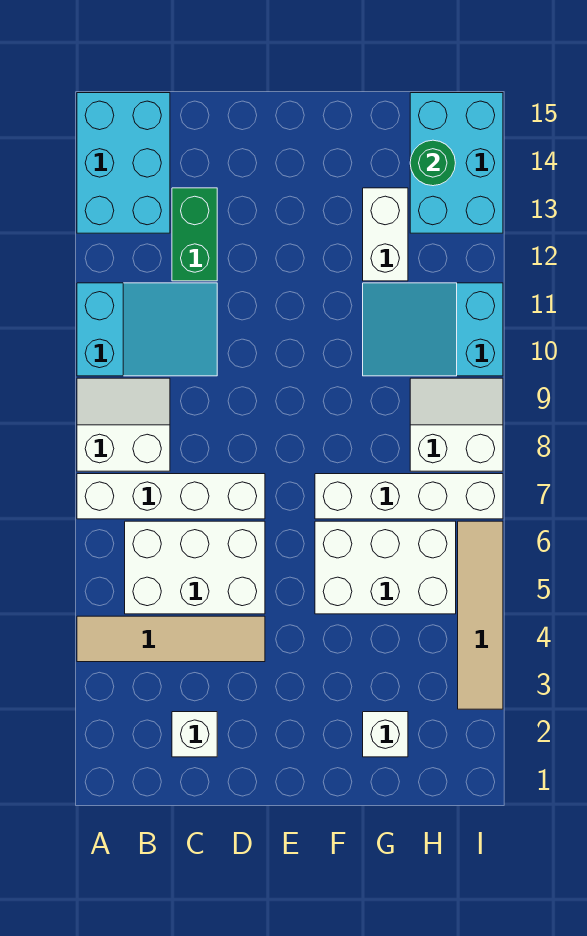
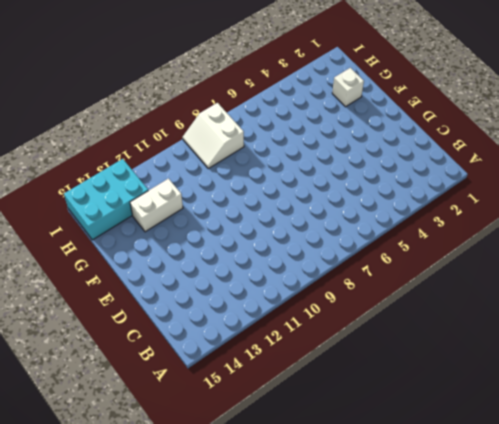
none -> tan 1x4 tile [77,616,265,662]
none -> white 1x4 brick [77,474,265,519]
none -> white 2x2 slope [77,378,170,471]

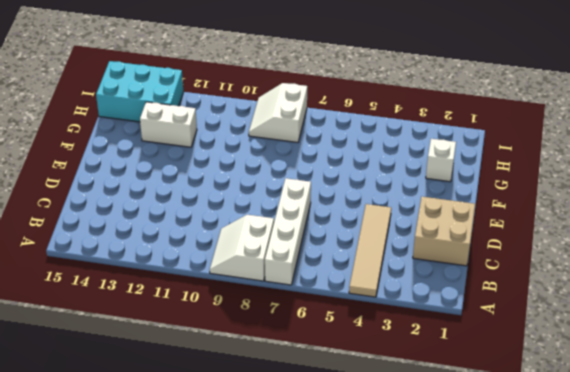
tan 2x2 brick [413,197,475,266] -> white 1x1 brick [172,712,217,757]
none -> cyan 2x3 slope [77,283,217,376]
none -> cyan 2x3 brick [77,93,170,233]
none -> white 2x3 brick [125,521,265,614]

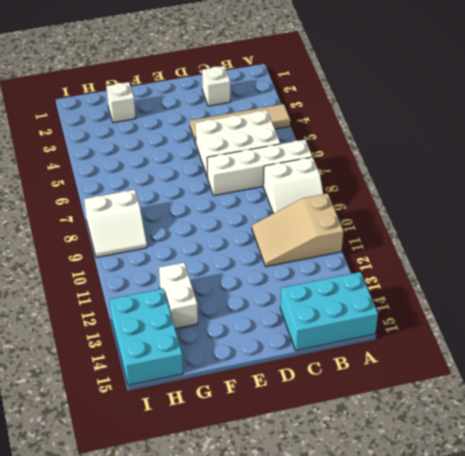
tan 2x3 slope [252,193,343,267] -> cyan 2x3 slope [77,283,217,376]
cyan 2x3 brick [280,272,378,351] -> cyan 2x3 brick turned to [77,93,170,233]
none -> green 1x2 brick [172,188,217,281]
none -> white 2x3 brick [315,521,456,614]
none -> white 1x4 brick [315,474,503,519]

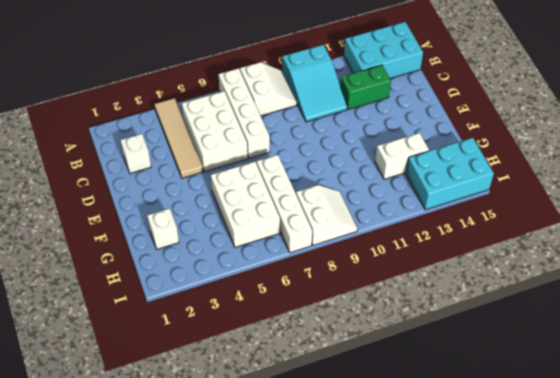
none -> cyan 2x3 slope [363,283,503,376]
none -> tan 1x4 tile [458,521,503,709]
none -> green 1x1 round brick [410,140,455,186]

